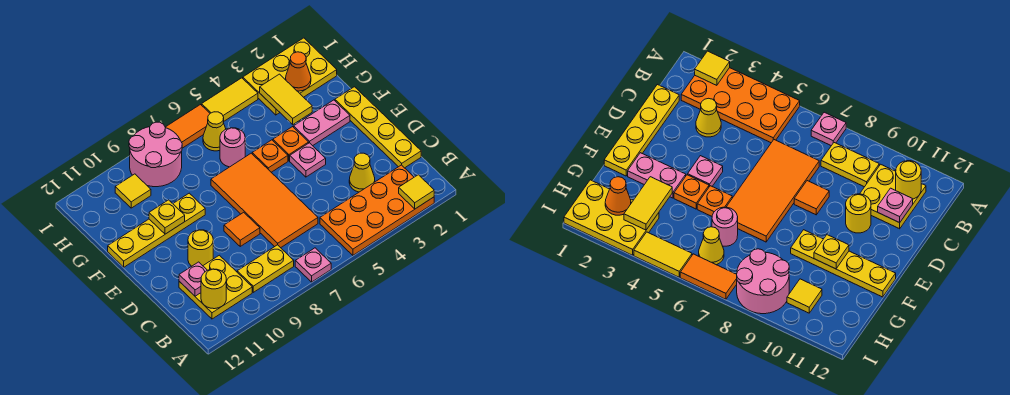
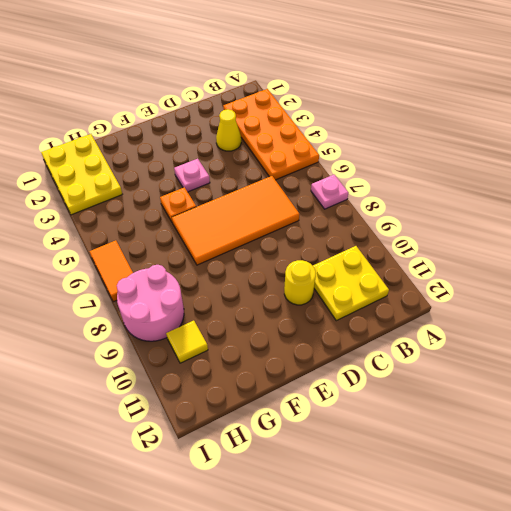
none -> yellow 1x2 plate [237,245,294,292]
none -> yellow 1x4 plate [335,87,421,168]
none -> orange 1x1 tile [224,212,260,246]

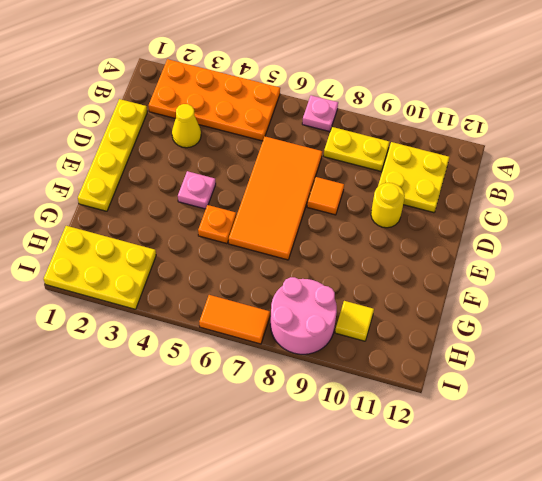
none -> pink 1x2 plate [294,100,350,146]
none -> orange 1x1 plate [273,127,309,161]
none -> yellow 1x4 plate [108,193,205,267]

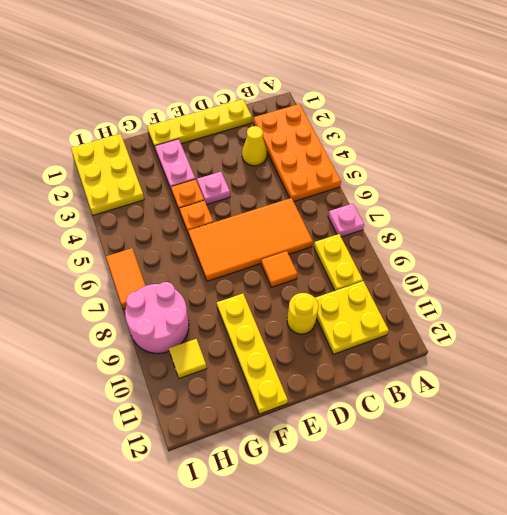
none -> pink 1x1 round brick [220,128,245,167]
none -> yellow 1x1 cone [203,112,226,151]
none -> yellow 1x2 tile [202,78,258,121]

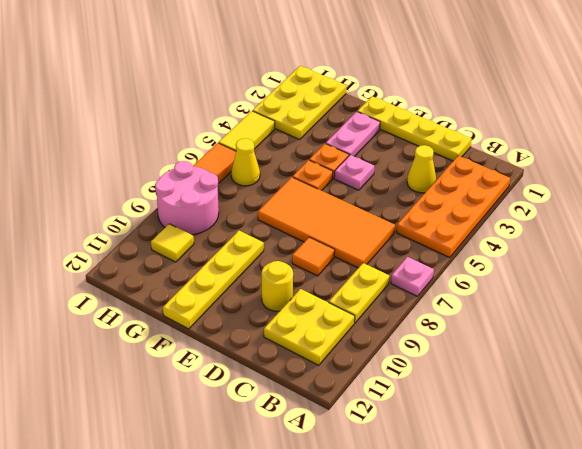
none -> pink 1x1 round brick [220,128,245,167]
none -> yellow 1x1 tile [399,175,434,209]
none -> yellow 1x1 round brick [201,269,226,309]

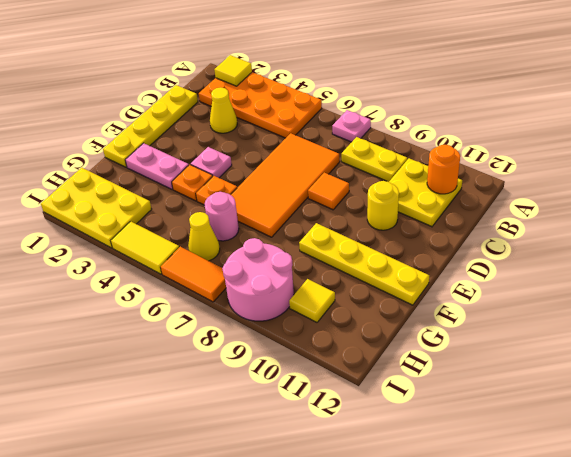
orange 1x1 round brick [427,145,460,194] -> yellow 1x1 round brick [201,269,226,309]
none -> pink 1x1 plate [179,262,207,296]
none -> yellow 1x1 plate [149,200,185,234]
none -> yellow 1x2 tile [260,74,312,125]

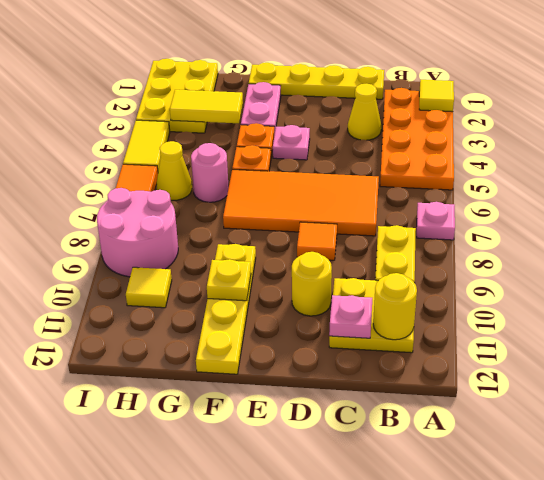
none -> orange 1x1 cone [286,52,311,91]

